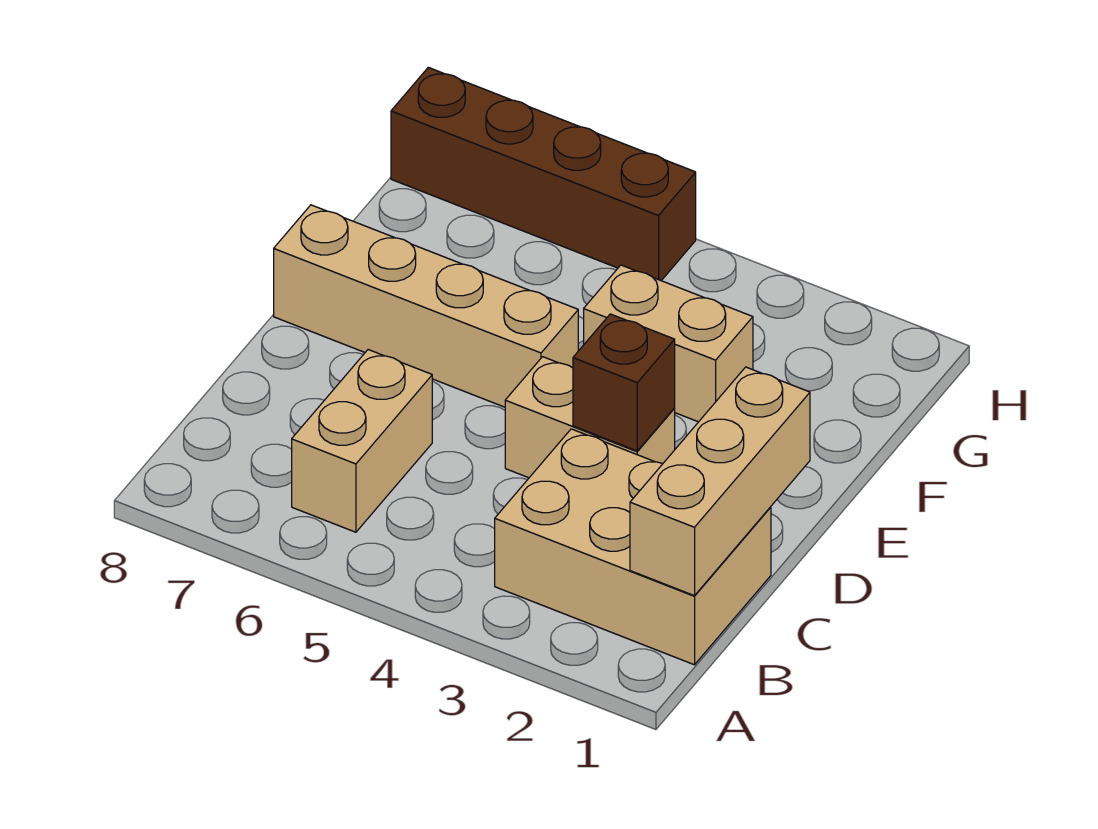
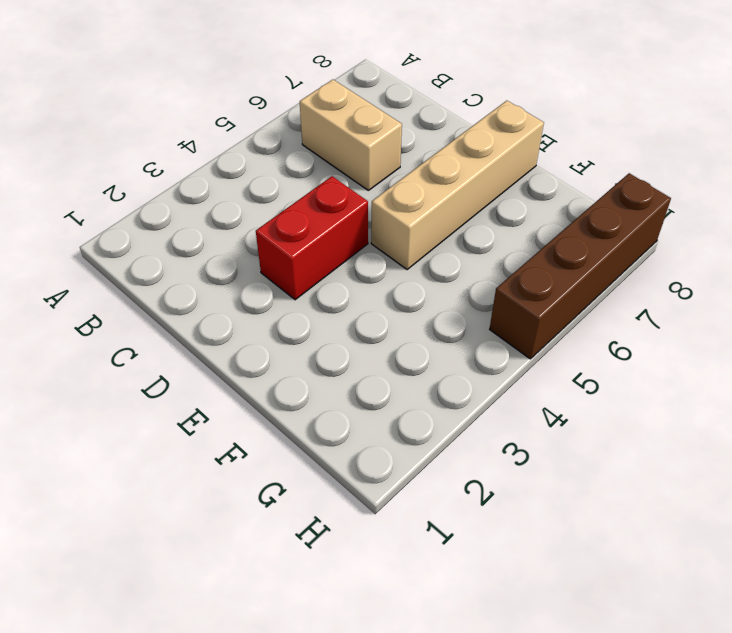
red 1x2 brick [256,176,368,300] -> tan 1x2 brick [505,357,675,478]
none -> tan 2x3 brick [495,429,771,665]
none -> tan 1x2 brick [584,265,753,422]

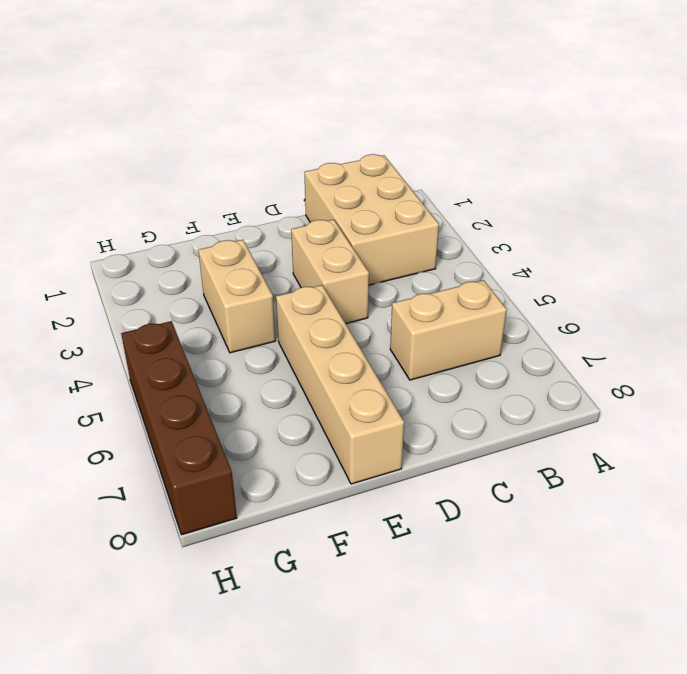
none -> tan 1x3 brick [630,367,810,596]
none -> brown 1x1 brick [573,314,675,451]

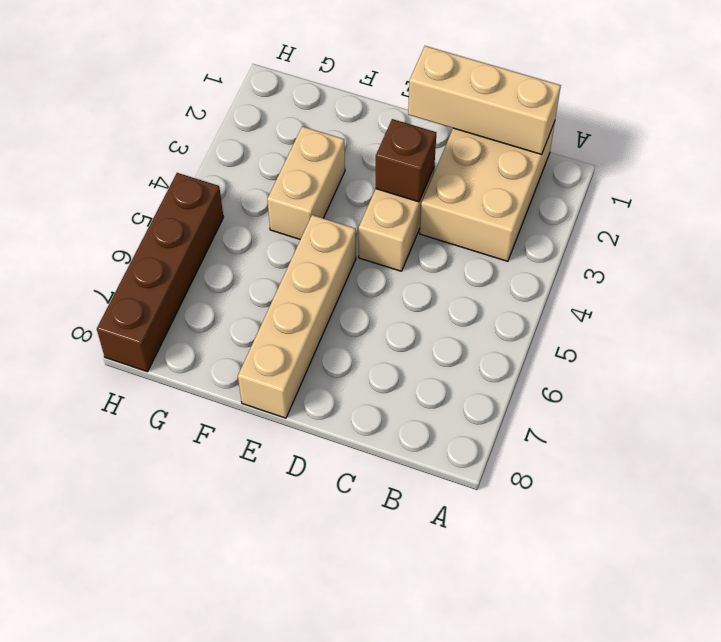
none -> tan 1x2 brick [292,350,432,532]

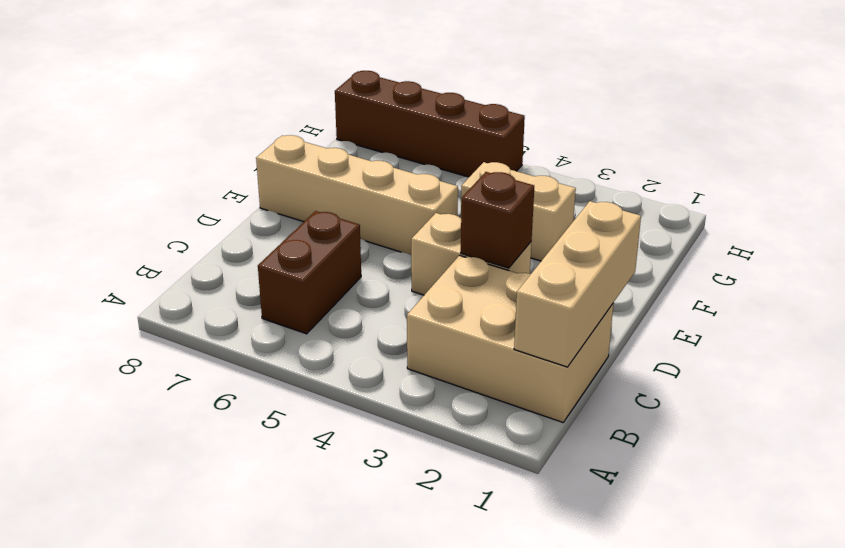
brown 1x2 brick [258,211,361,334] -> tan 1x2 brick [292,350,432,532]

